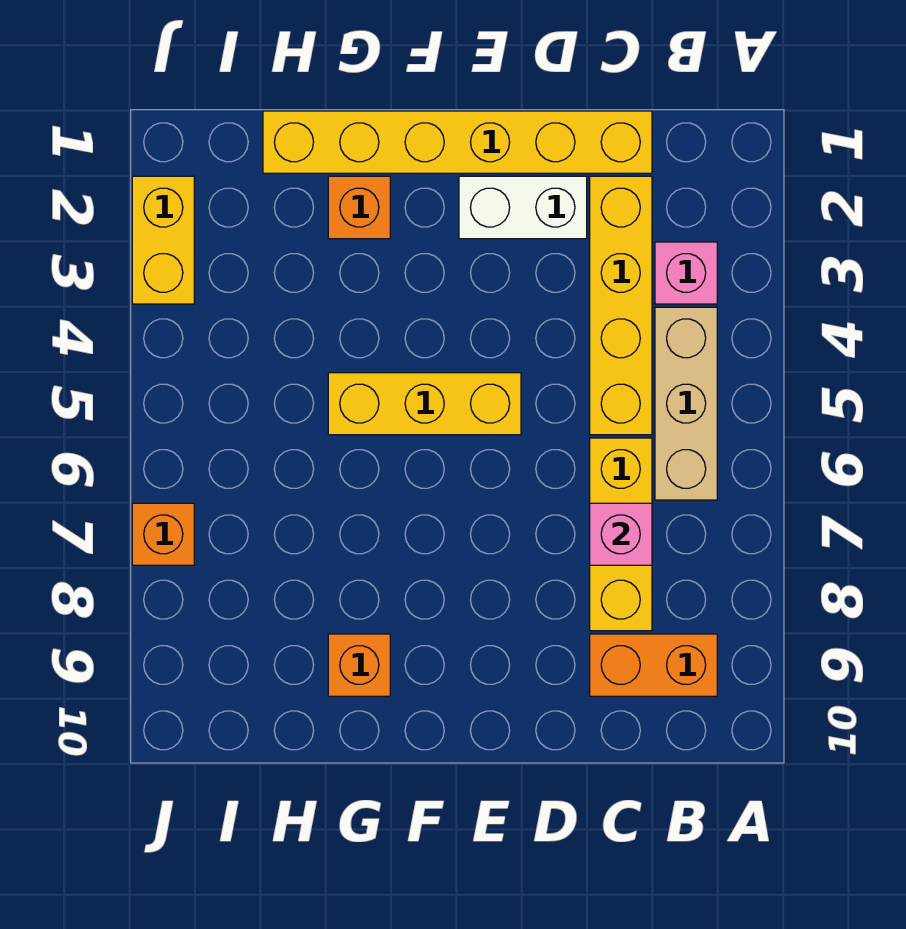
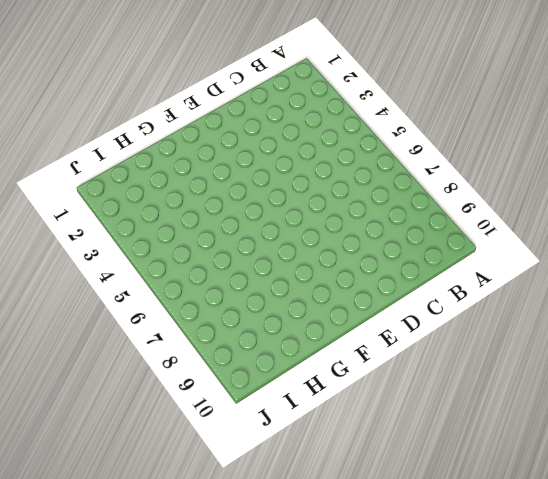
none -> pink 1x1 brick [655,242,717,304]
none -> tan 1x3 brick [655,307,717,500]
none -> orange 1x2 brick [590,634,717,696]

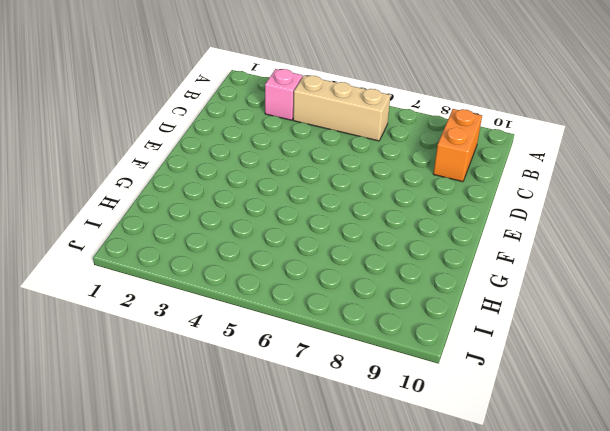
none -> yellow 1x6 brick [263,111,652,173]
none -> yellow 1x4 brick [590,176,652,435]
none -> yellow 1x3 brick [590,438,652,631]

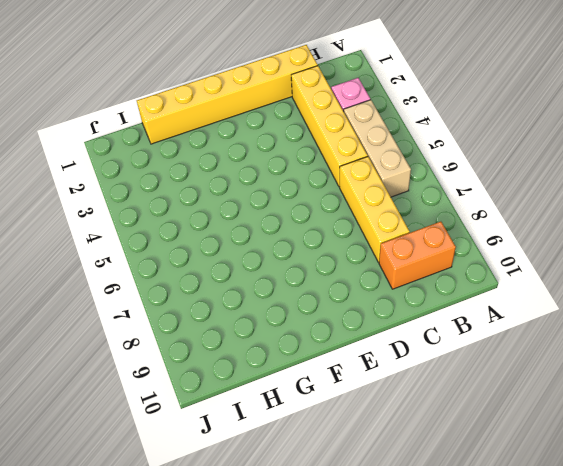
none -> white 1x2 brick [459,176,587,239]
none -> yellow 1x3 brick [328,373,521,435]
none -> orange 1x1 brick [328,176,390,239]

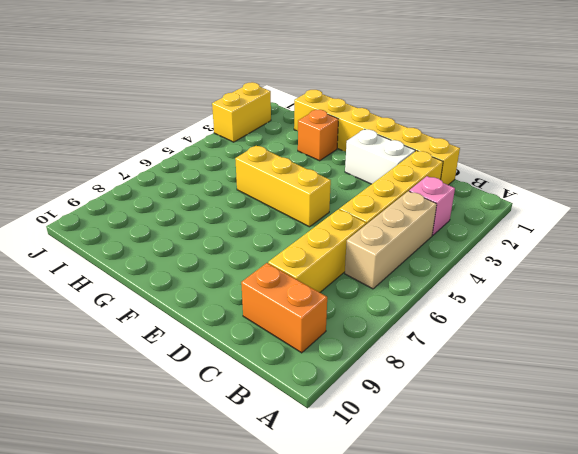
none -> orange 1x1 brick [328,634,390,696]
none -> orange 1x1 brick [132,503,194,565]
none -> pink 1x1 brick [590,503,652,565]

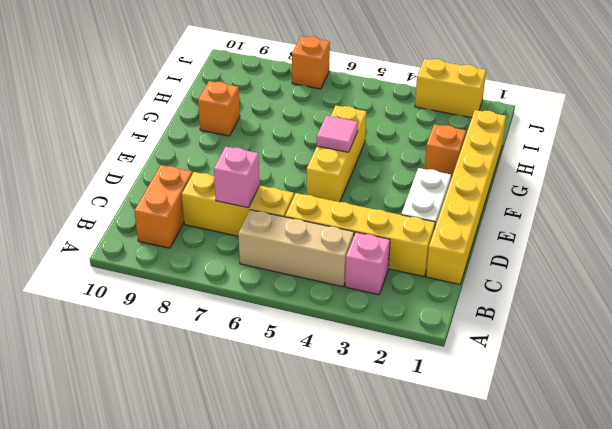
pink 1x1 tile [317,115,358,152] -> none

